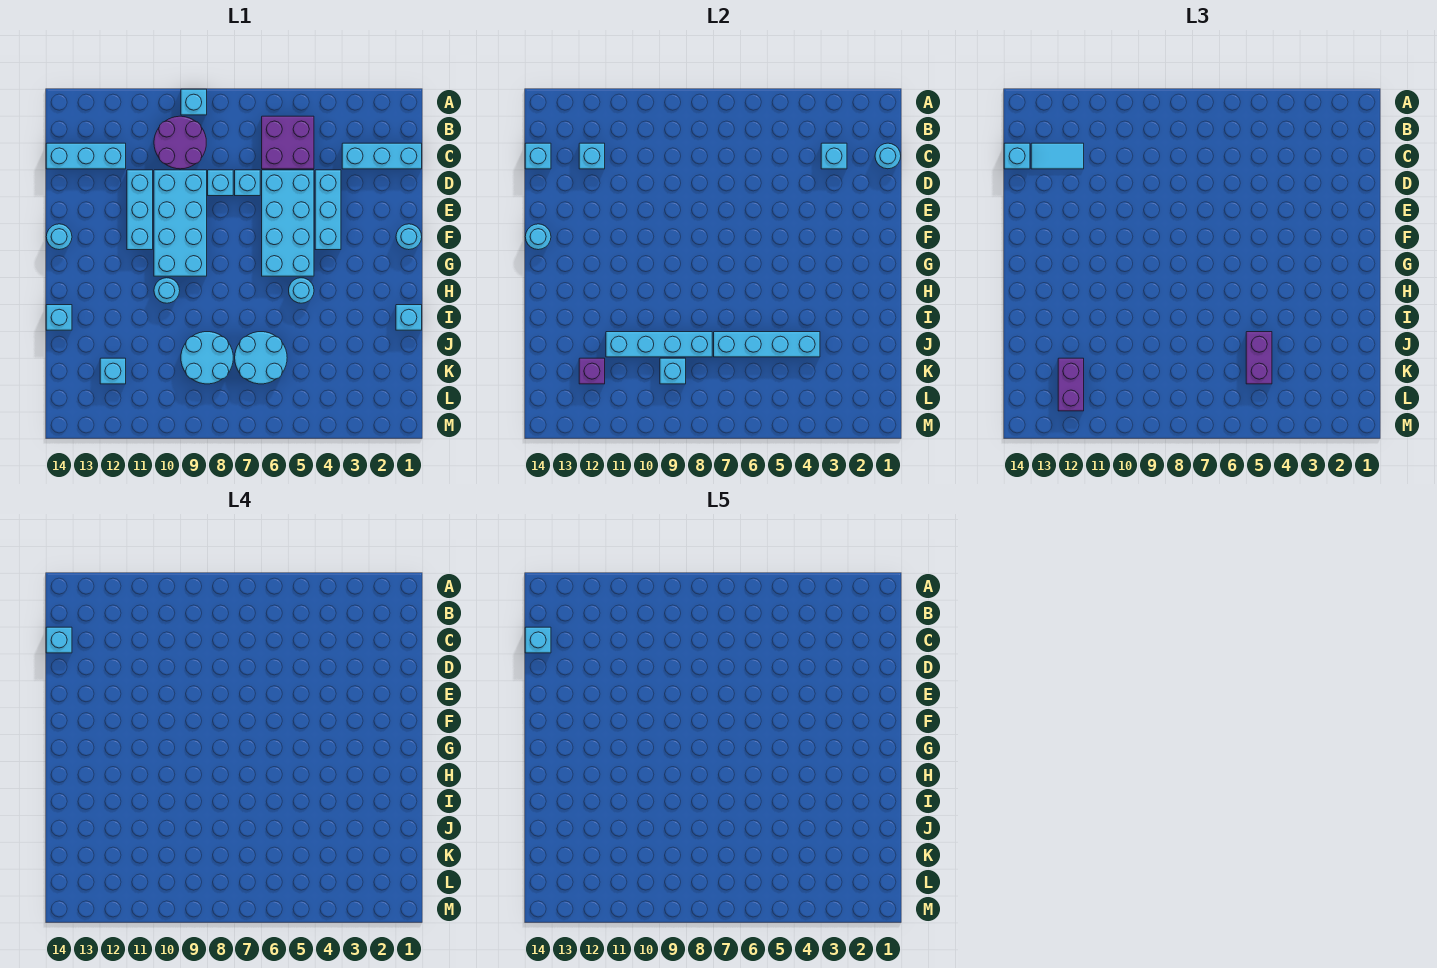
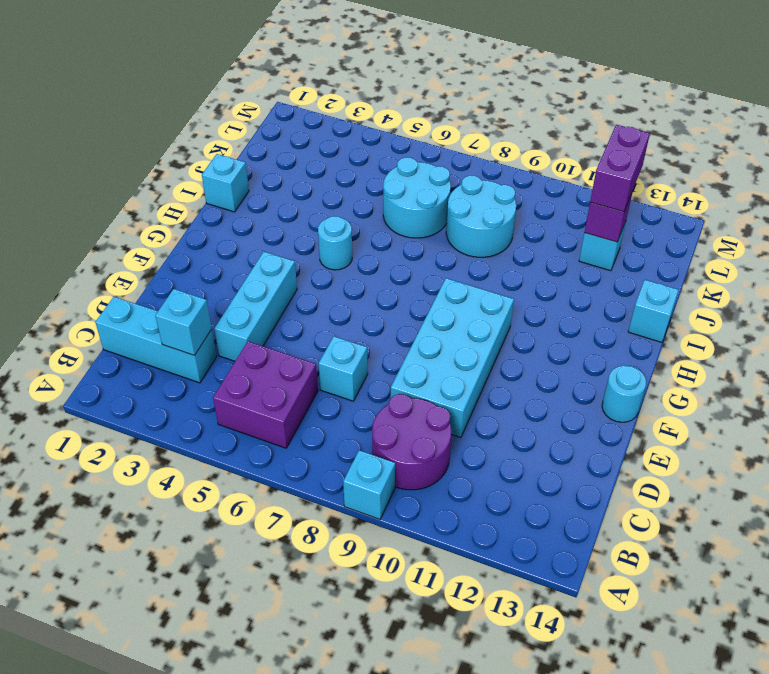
none -> cyan 1x3 brick [46,143,126,169]
none -> cyan 2x4 brick [262,170,314,276]
none -> cyan 1x1 brick [208,170,233,196]
none -> cyan 1x3 brick [127,170,153,250]

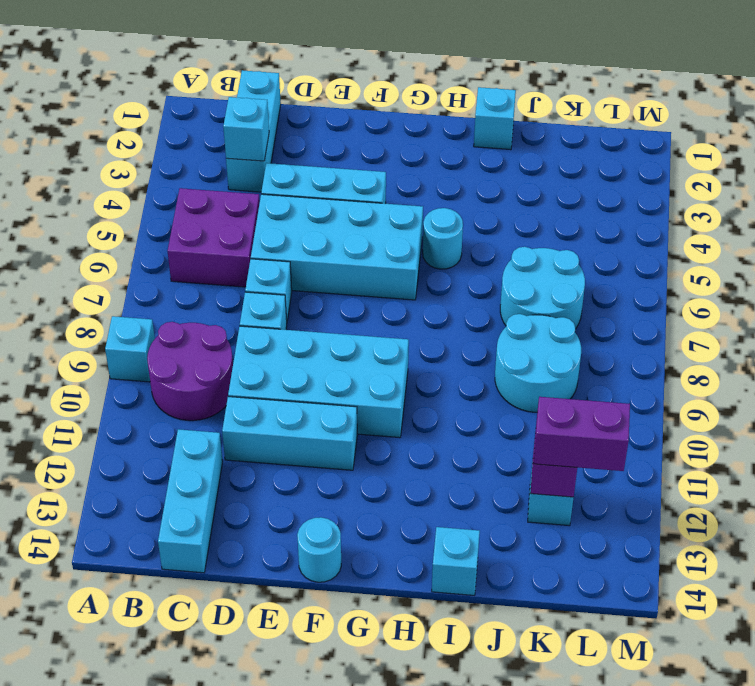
none -> cyan 1x1 round brick [396,224,422,250]
none -> cyan 1x1 round brick [154,278,180,303]
none -> cyan 1x1 round brick [875,143,901,169]
none -> cyan 1x1 brick [579,143,605,169]

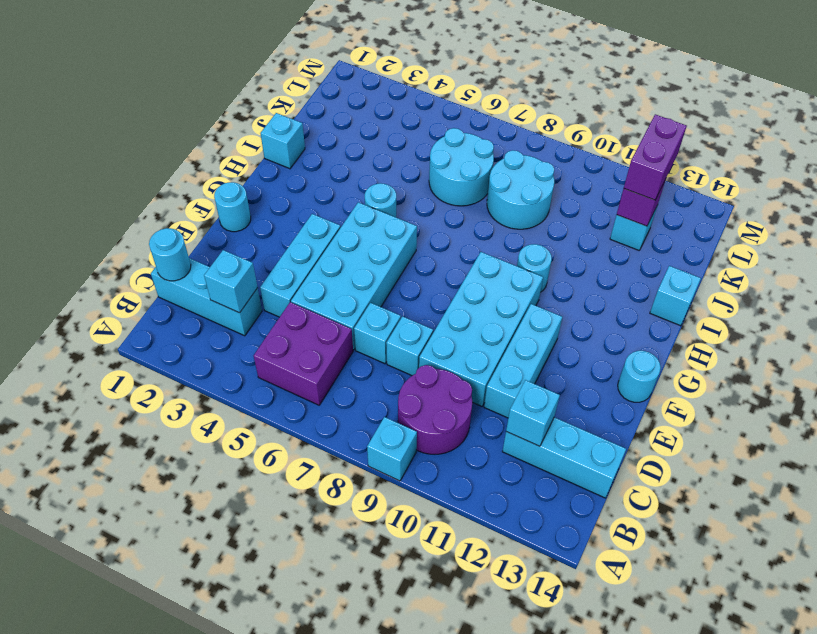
none -> cyan 1x1 brick [525,143,551,169]
none -> cyan 1x1 round brick [525,224,551,250]
none -> cyan 1x4 brick [714,332,820,357]
none -> cyan 1x4 brick [606,332,712,357]

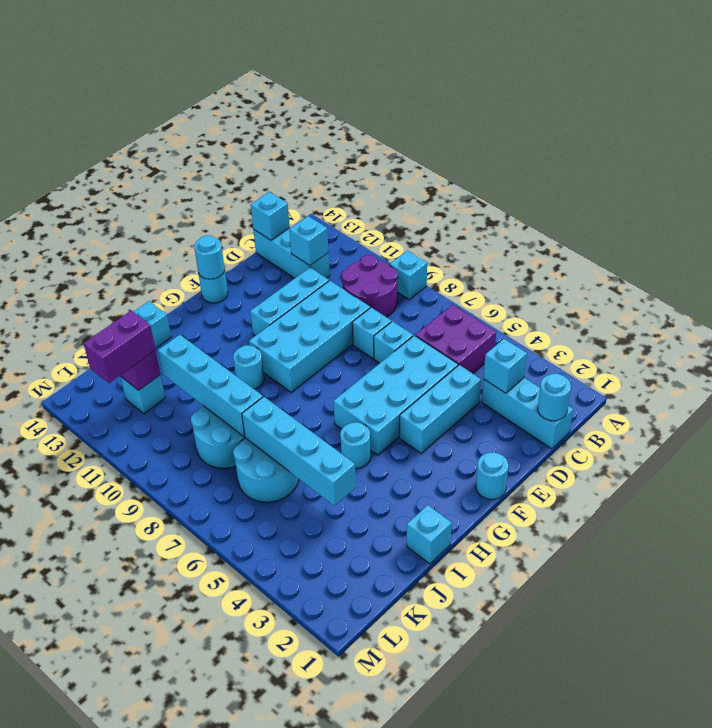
none -> cyan 1x1 brick [660,358,686,384]
none -> cyan 1x2 tile [1031,143,1084,169]
none -> cyan 1x1 brick [1004,143,1030,169]
none -> purple 1x2 brick [1246,332,1272,384]

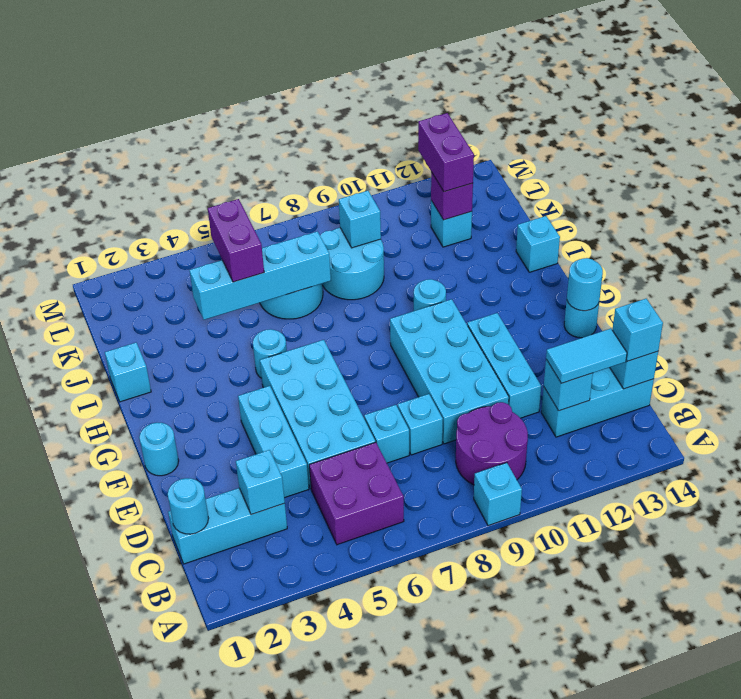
none -> cyan 1x4 brick [606,332,712,357]
none -> cyan 1x1 brick [46,627,72,653]
none -> cyan 1x1 brick [525,627,551,653]

